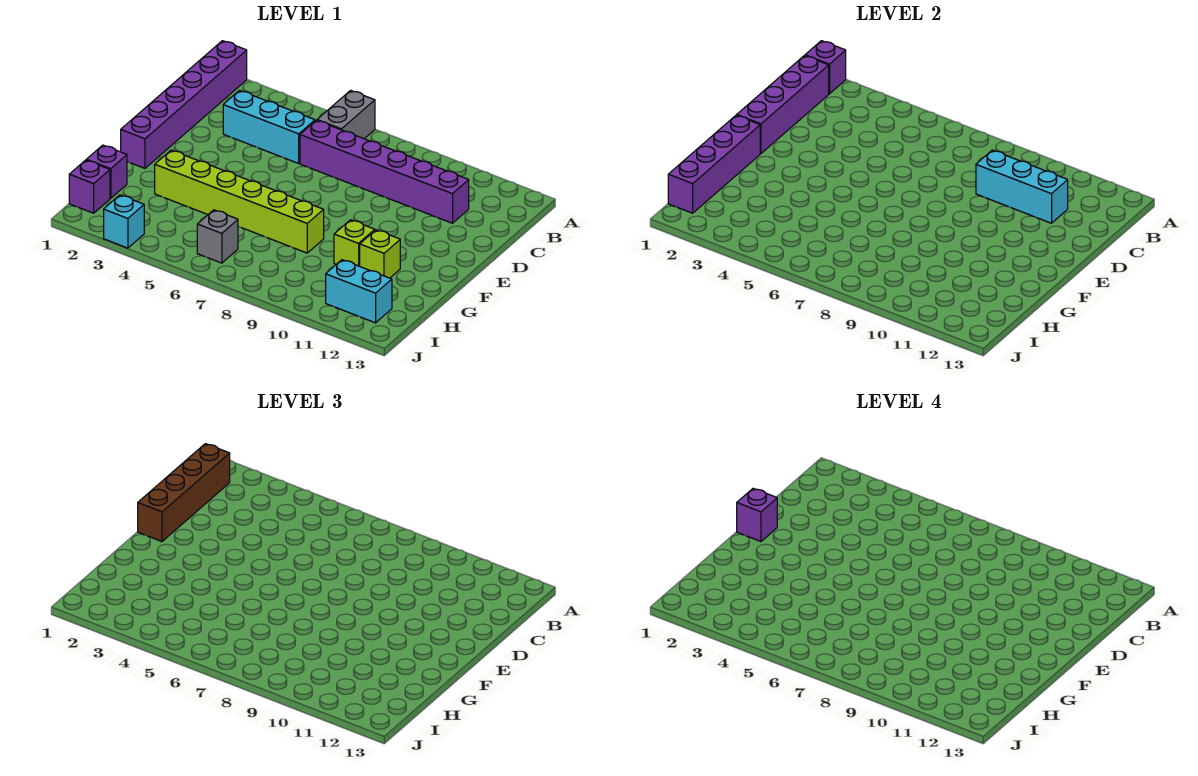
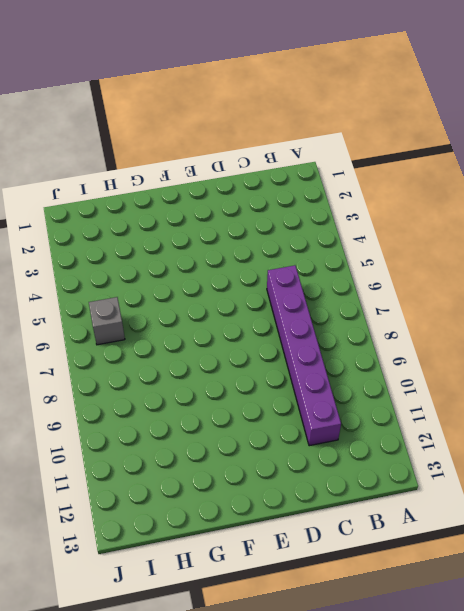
none -> purple 1x6 brick [121,41,247,168]
none -> grey 1x2 brick [317,90,375,139]
none -> cyan 1x3 brick [223,90,315,163]

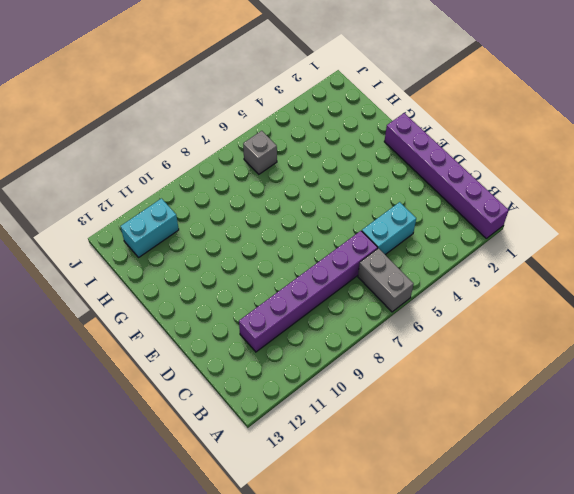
cyan 1x2 brick [362,202,416,255] -> cyan 1x3 brick [223,90,315,163]
none -> lime 1x6 brick [155,150,324,253]
none -> lime 1x1 brick [334,220,375,266]
none -> lime 1x1 brick [360,230,400,278]

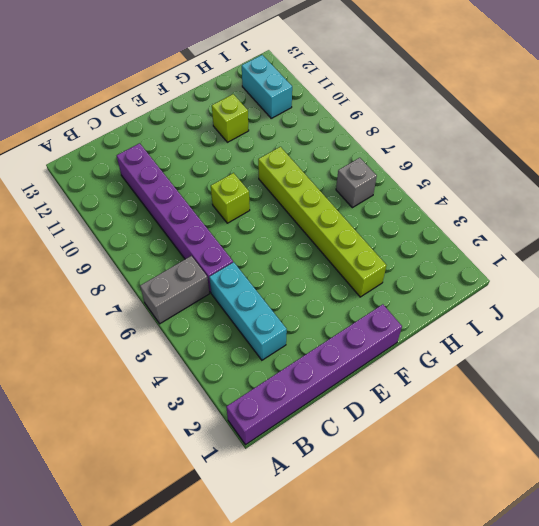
lime 1x1 brick [211,173,250,223] -> lime 1x1 brick moved to [334,220,375,266]
none -> purple 1x1 brick [86,145,127,198]
none -> purple 1x1 brick [69,160,110,213]
none -> cyan 1x1 brick [104,195,144,248]

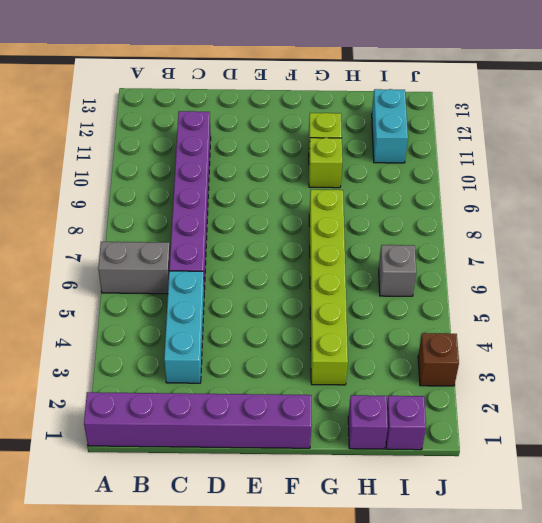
brown 1x1 brick [418,333,459,386] -> cyan 1x1 brick [104,195,144,248]
none -> purple 1x1 brick [805,41,846,94]
none -> purple 1x4 brick [737,56,829,153]
none -> cyan 1x3 brick [976,150,1068,223]

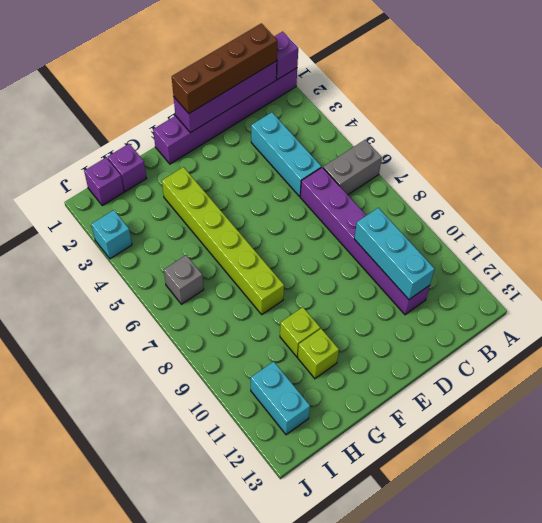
none -> purple 1x4 brick [668,115,760,213]
none -> purple 1x1 brick [737,488,777,541]

